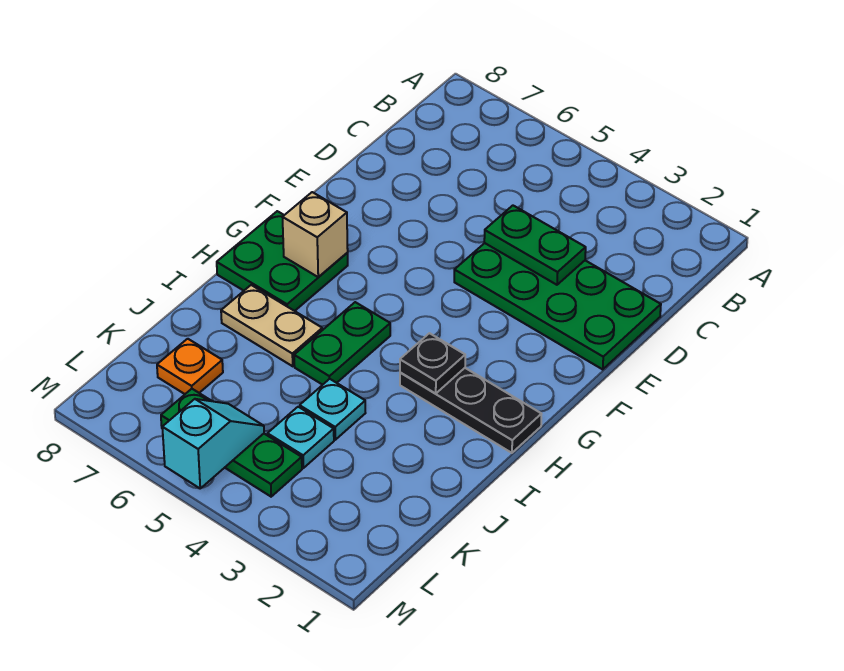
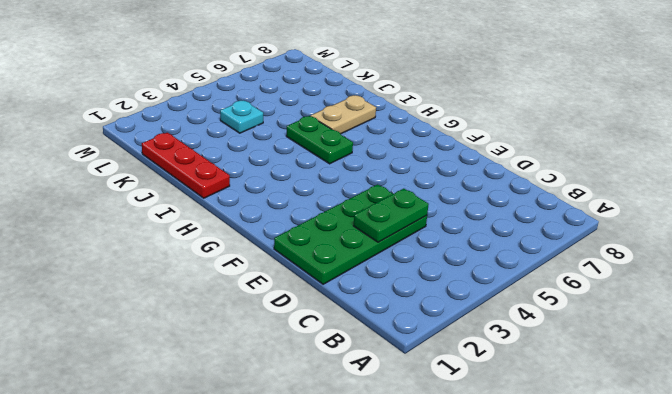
red 1x3 plate [142,133,230,198] -> none
none -> green 2x2 plate [217,211,348,311]
none -> black 1x3 plate [400,368,541,453]
none -> cyan 1x1 plate [300,379,365,440]

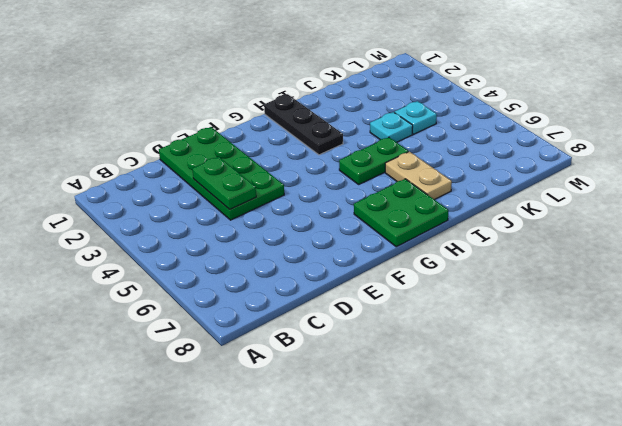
none -> orange 1x1 plate [157,339,223,394]
none -> green 1x3 plate [161,389,302,497]
none -> tan 1x1 brick [283,192,348,277]

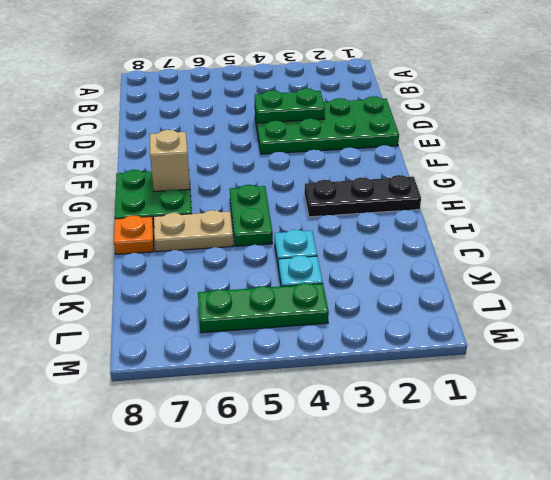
orange 1x1 plate [114,215,154,254] -> orange 1x1 plate moved to [157,339,223,394]
none -> black 1x1 plate [400,333,465,394]
none -> cyan 1x2 slope [162,399,264,488]

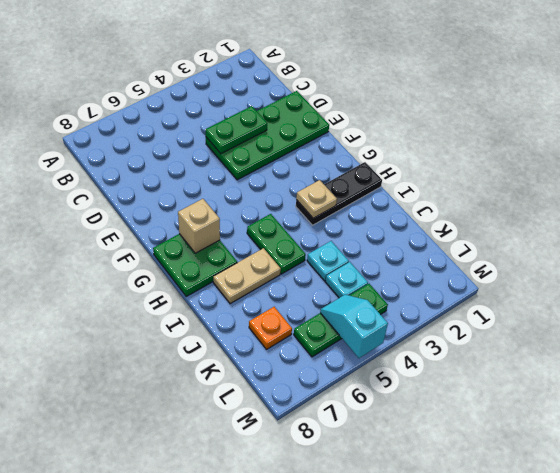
tan 1x1 plate [296,180,337,218] -> black 1x1 plate [400,333,465,394]

